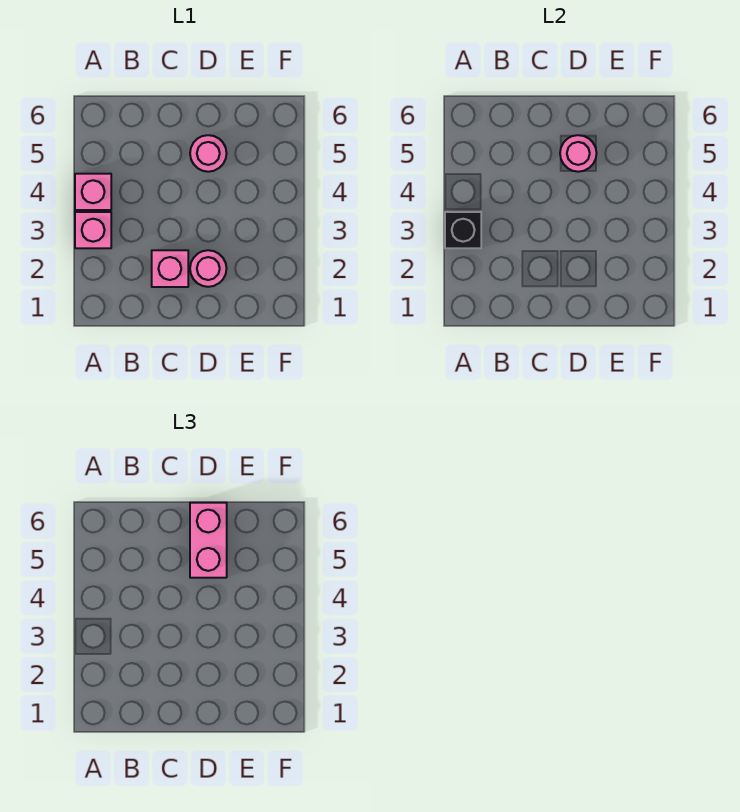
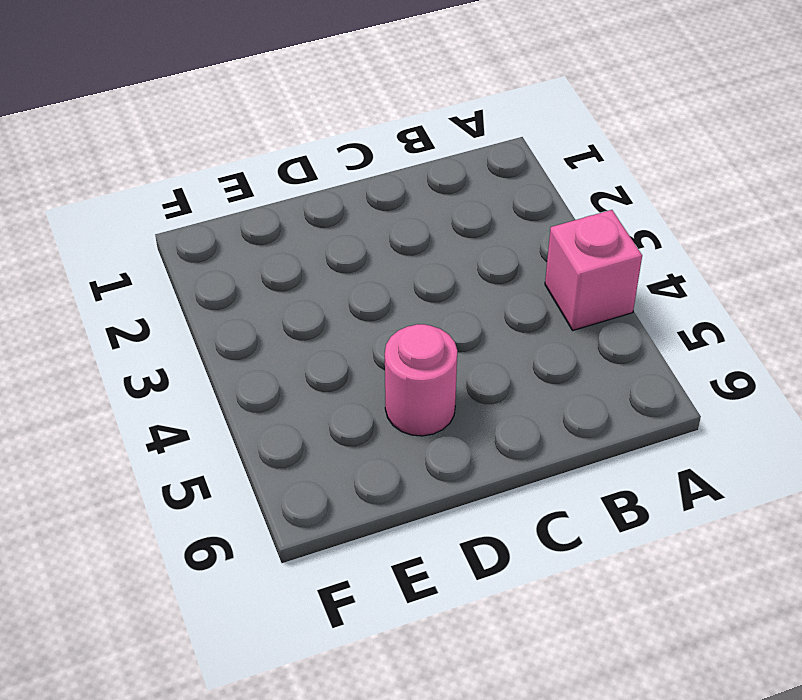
none -> pink 1x1 brick [75,212,111,248]
none -> pink 1x1 brick [152,250,188,287]

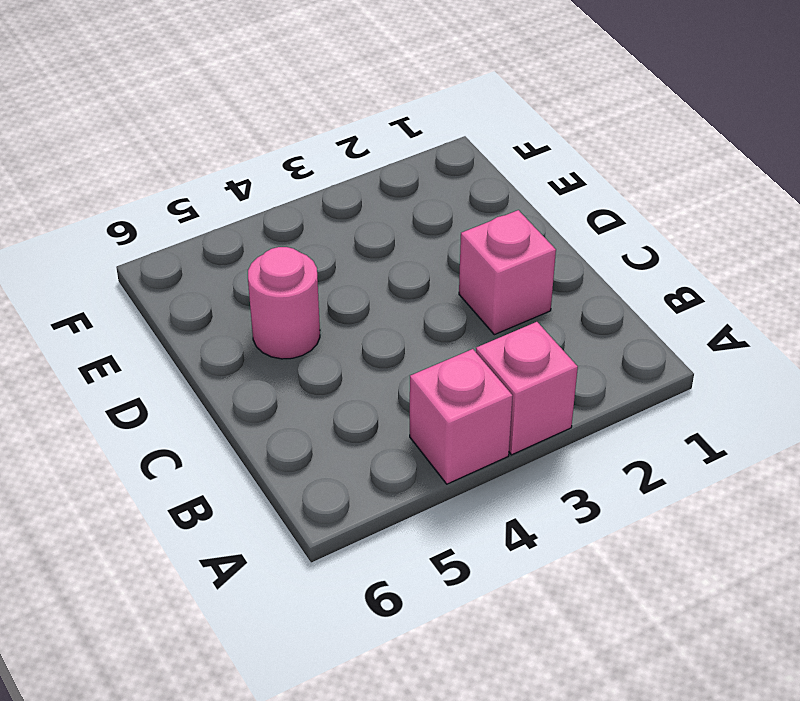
none -> pink 1x1 round brick [190,250,227,287]
none -> black 1x1 brick [445,212,481,248]

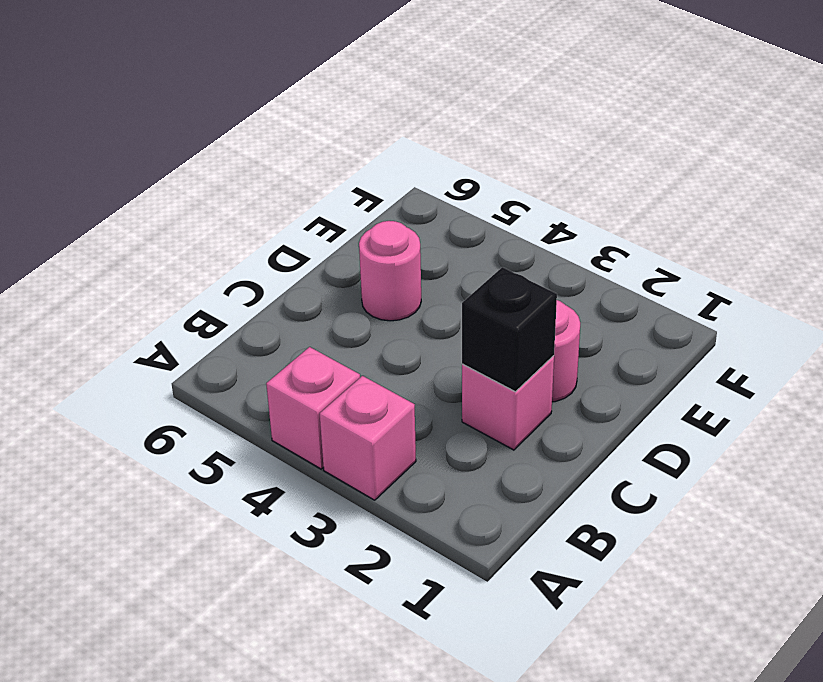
black 1x1 brick [462,267,557,392] -> black 1x1 brick moved to [445,212,481,248]
none -> pink 1x1 round brick [560,135,597,172]
none -> pink 1x2 brick [190,503,227,578]

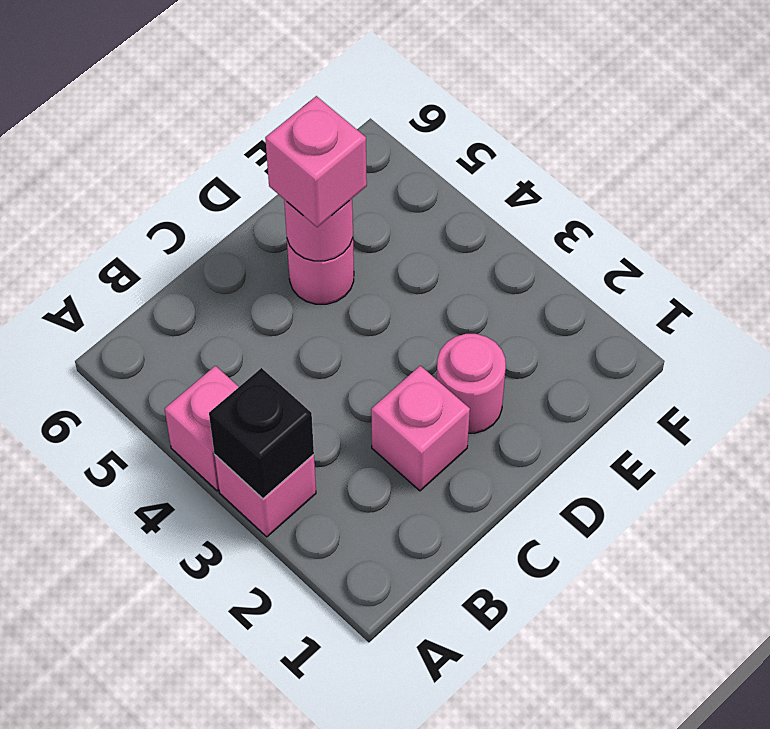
pink 1x1 brick [265,96,367,227] -> pink 1x2 brick [190,503,227,578]

